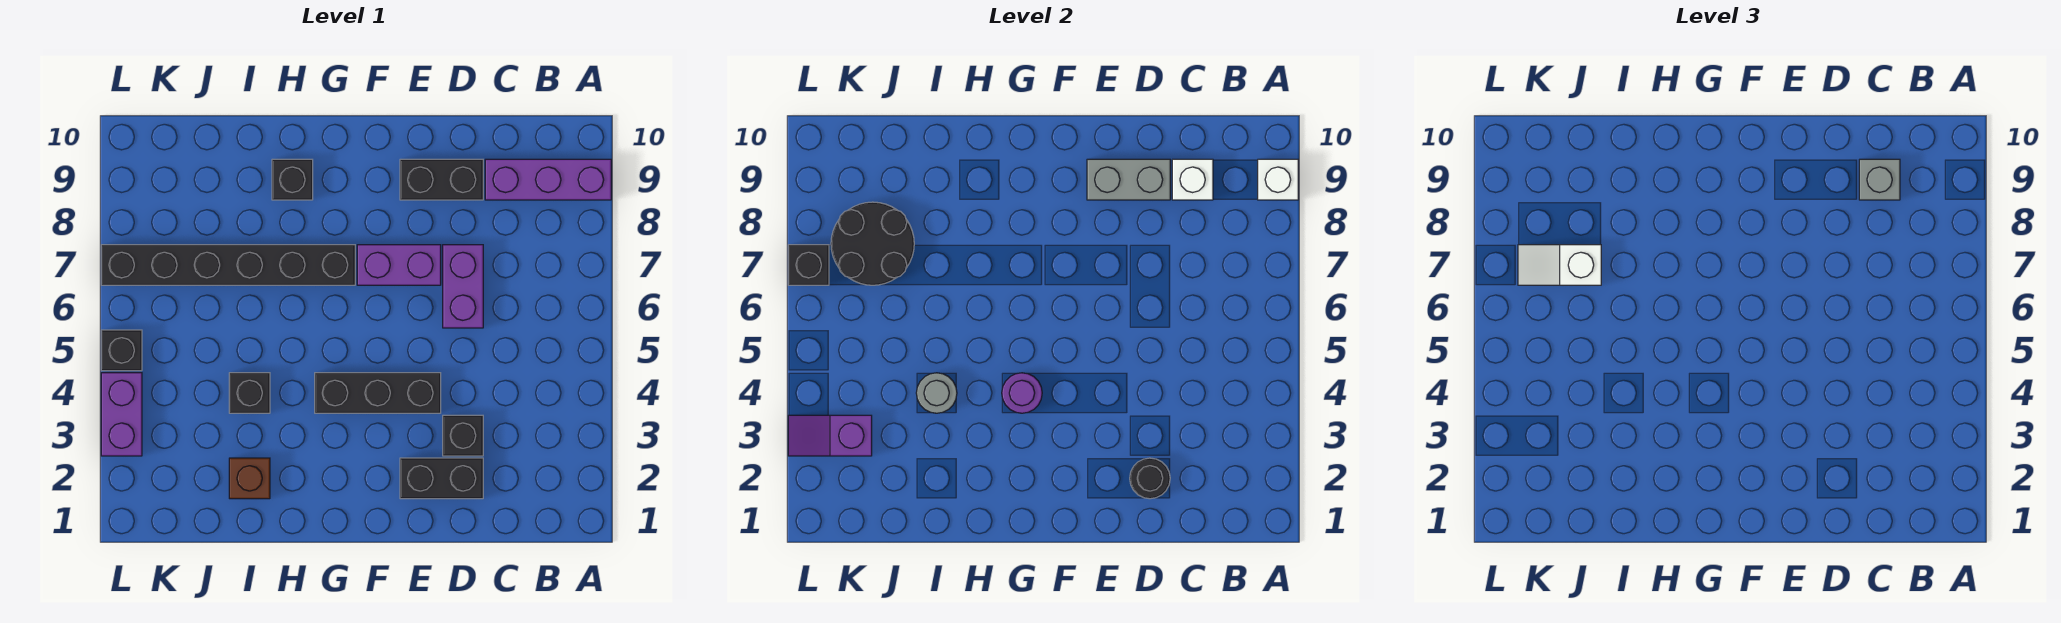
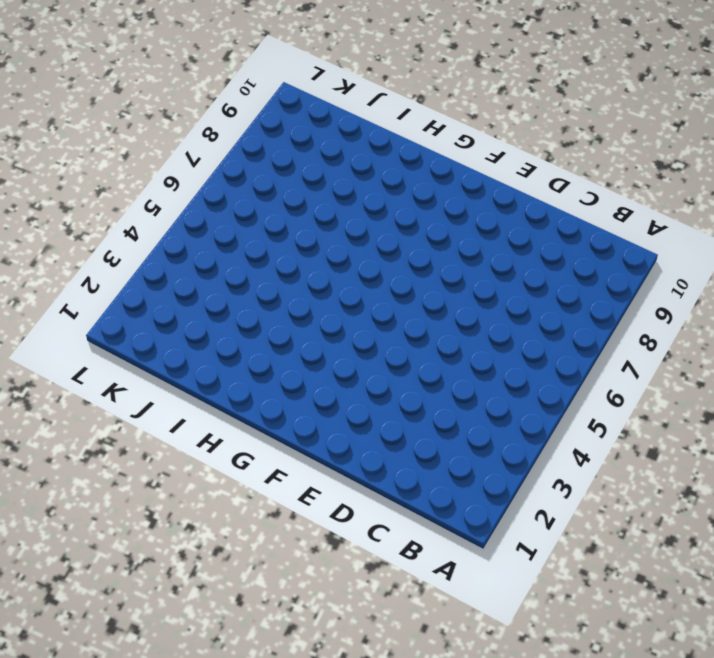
none -> purple 1x3 brick [485,159,611,200]
none -> black 1x2 brick [400,458,483,499]
none -> black 1x1 brick [443,415,483,456]

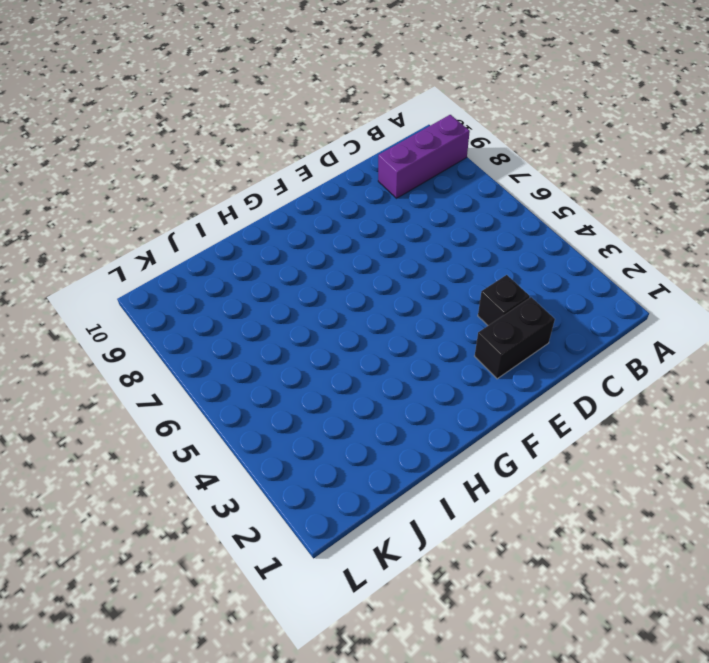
none -> purple 1x2 brick [443,245,483,328]
none -> black 1x2 brick [400,159,483,200]
none -> black 1x3 brick [315,373,441,413]

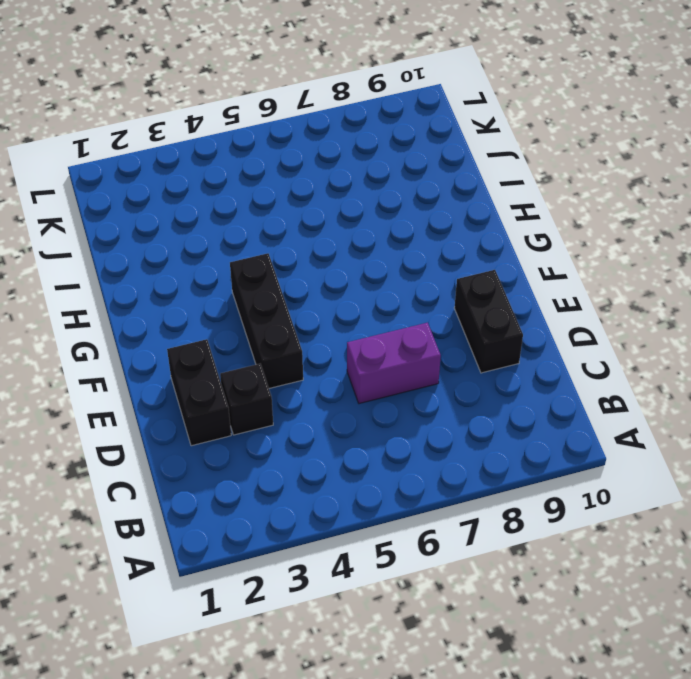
none -> purple 1x3 brick [485,159,611,200]
none -> purple 1x2 brick [357,245,441,285]
none -> black 1x6 brick [101,245,355,285]

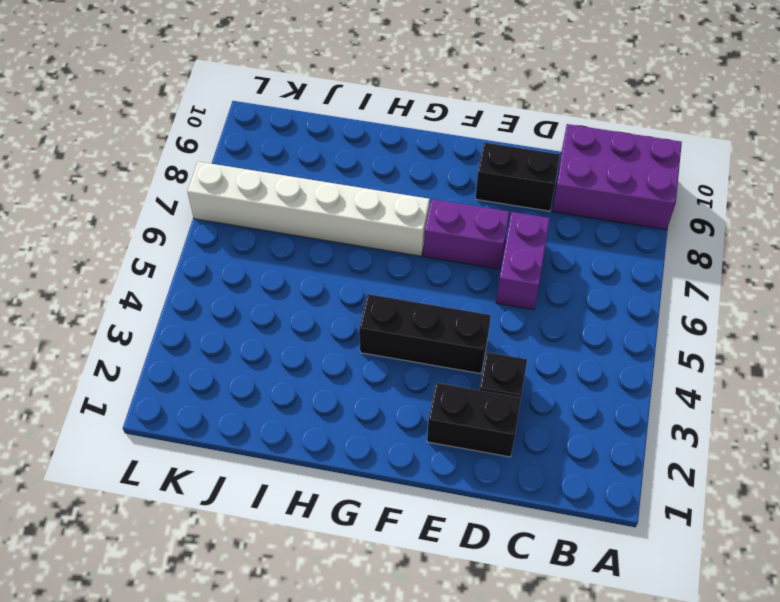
purple 2x3 brick [552,124,682,230] -> purple 1x3 brick [485,159,611,200]
white 1x6 brick [187,162,430,256] -> black 1x6 brick [101,245,355,285]
none -> black 1x1 brick [272,159,313,200]
none -> brown 1x1 brick [229,458,270,499]
none -> black 1x1 brick [229,373,270,413]

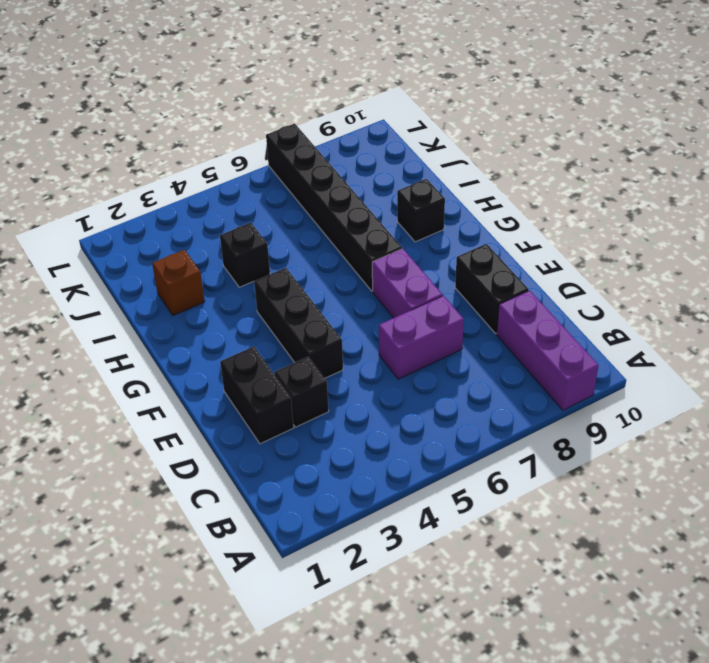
none -> purple 1x2 brick [101,373,142,456]
none -> black 1x1 brick [101,330,142,371]
none -> white 1x1 brick [1258,159,1298,200]

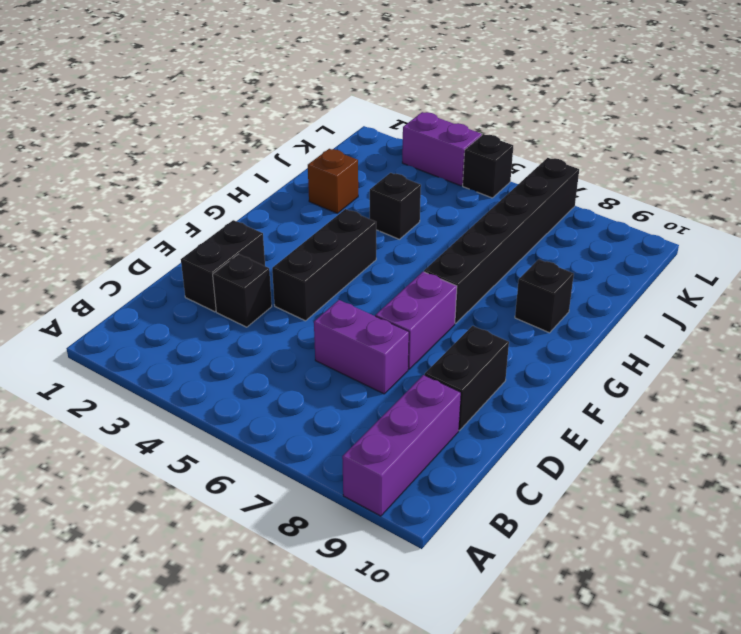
none -> white 1x1 brick [1258,159,1298,200]
none -> white 1x1 brick [1172,159,1213,200]
none -> black 1x1 round brick [1130,458,1170,499]

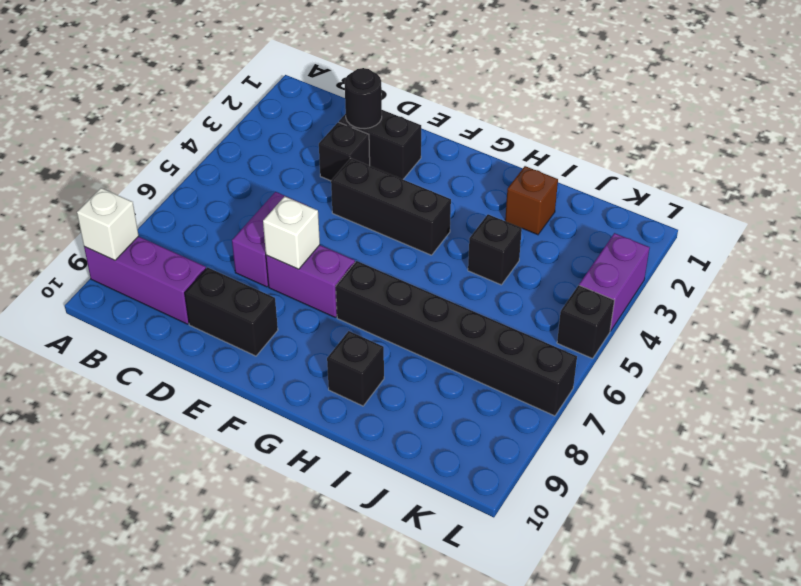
white 1x1 brick [263,196,320,269] -> white 1x1 brick moved to [1172,159,1213,200]
none -> grey 1x2 brick [1087,159,1170,200]
none -> purple 1x1 round brick [1002,373,1042,413]
none -> grey 1x1 round brick [916,373,957,413]

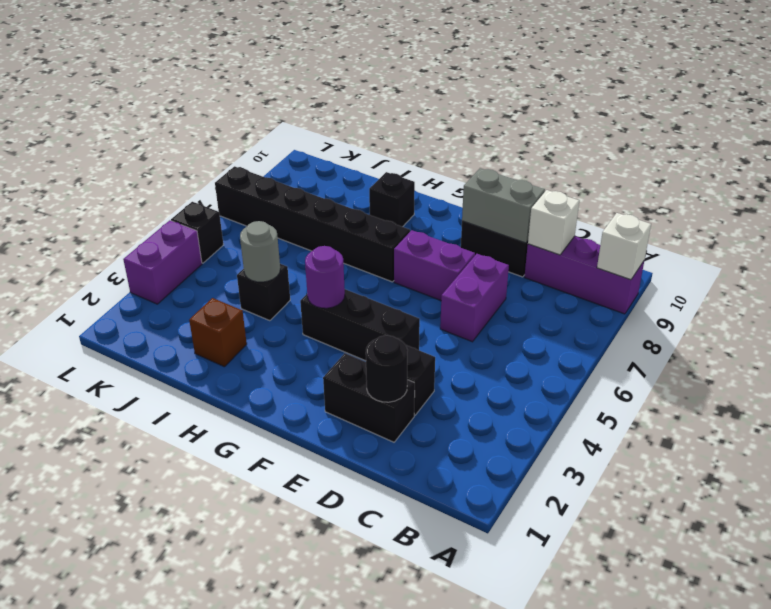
none -> black 2x2 round brick [831,202,914,285]
none -> purple 1x2 slope [788,415,872,456]
none -> black 1x1 brick [788,245,829,285]

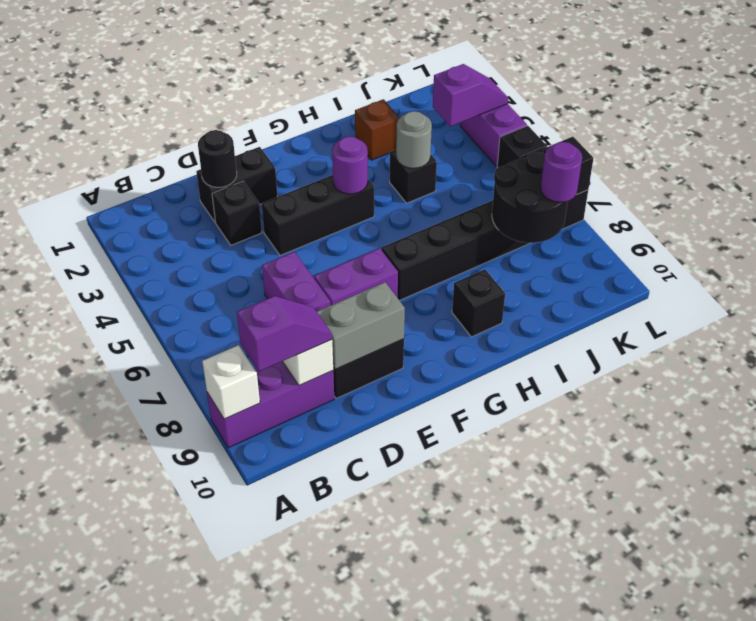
purple 1x2 slope [237,296,332,371] -> grey 1x1 brick [1859,159,1900,200]
purple 1x1 round brick [541,142,582,202] -> none
none -> white 1x2 slope [1518,245,1601,285]

